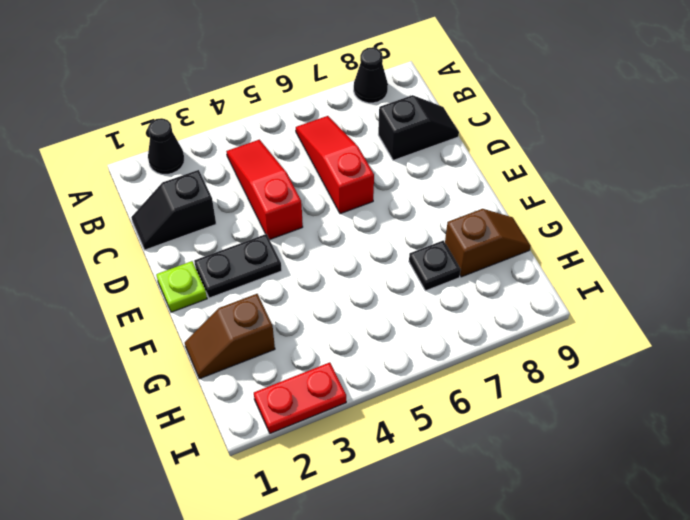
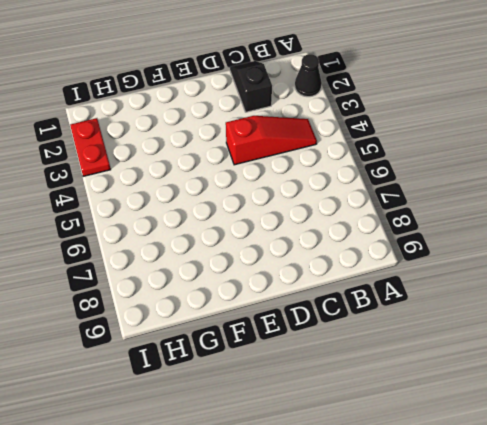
none -> black 1x1 cone [354,47,388,103]
none -> red 1x3 slope [296,116,374,214]
none -> black 1x2 slope [378,95,459,160]

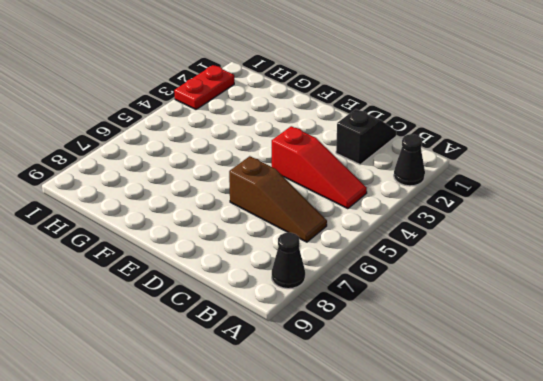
brown 1x3 slope [229,156,327,242] -> red 1x3 slope [296,116,374,214]
none -> black 1x2 slope [378,95,459,160]
none -> lime 1x1 plate [156,261,207,312]
none -> black 1x2 plate [194,234,282,298]

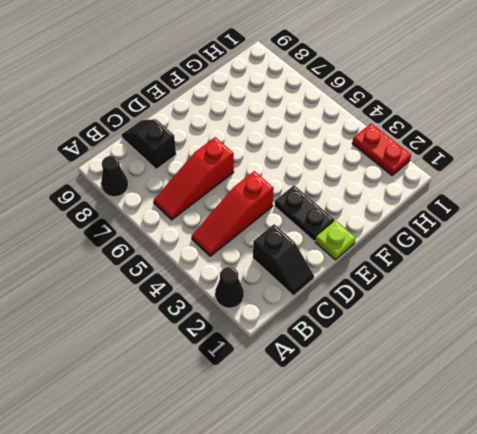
none -> brown 1x2 slope [185,294,275,379]
none -> black 1x1 plate [409,240,461,291]
none -> brown 1x2 slope [445,209,530,277]

